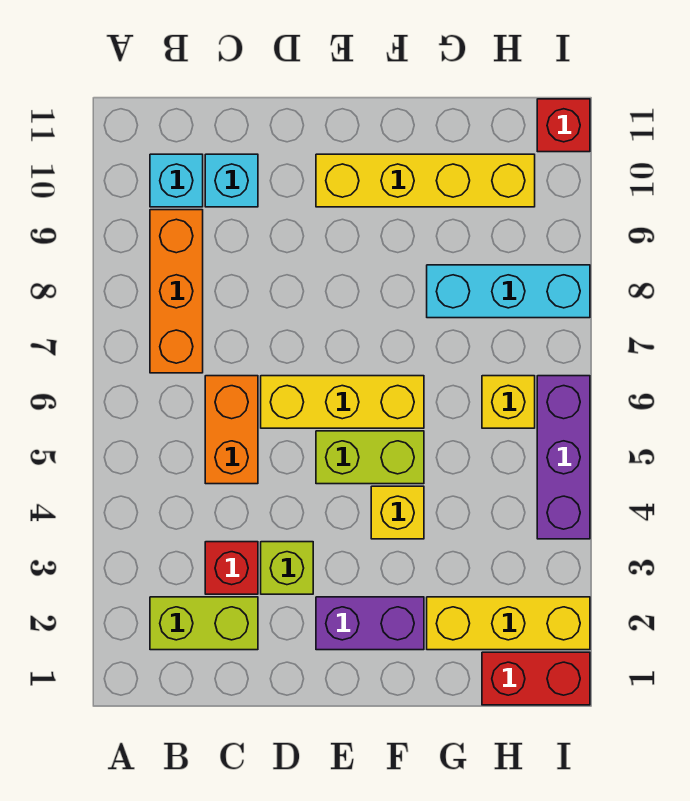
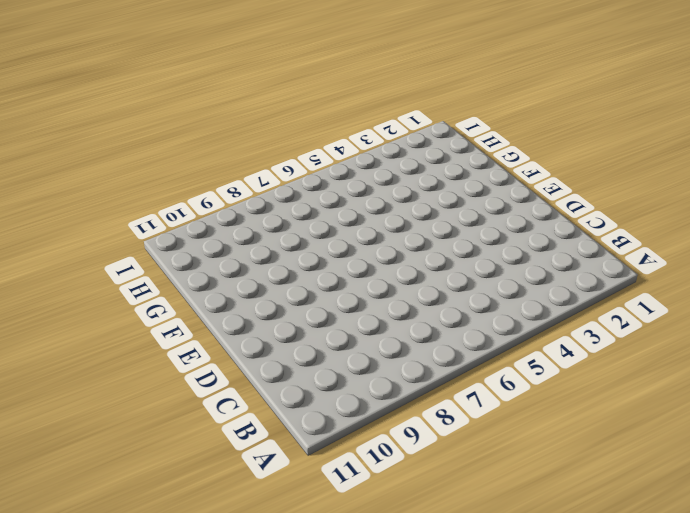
none -> lime 1x2 brick [150,597,258,650]
none -> orange 1x3 brick [150,210,203,373]
none -> cyan 1x1 brick [150,154,203,207]

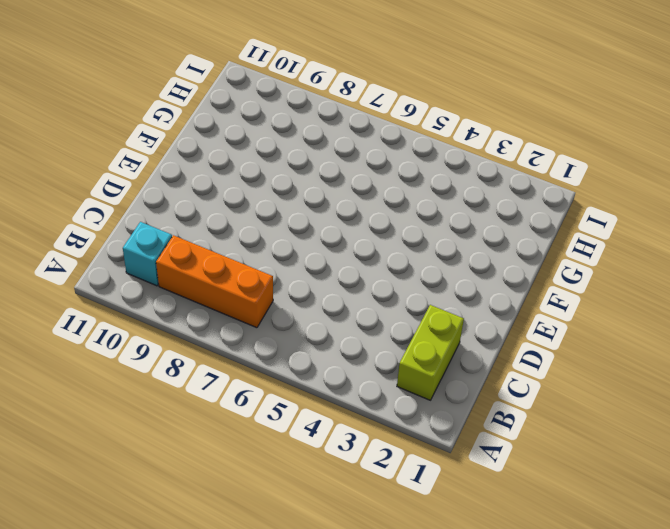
none -> red 1x1 brick [205,542,258,594]
none -> orange 1x2 brick [205,376,258,484]
none -> cyan 1x1 brick [205,154,258,207]

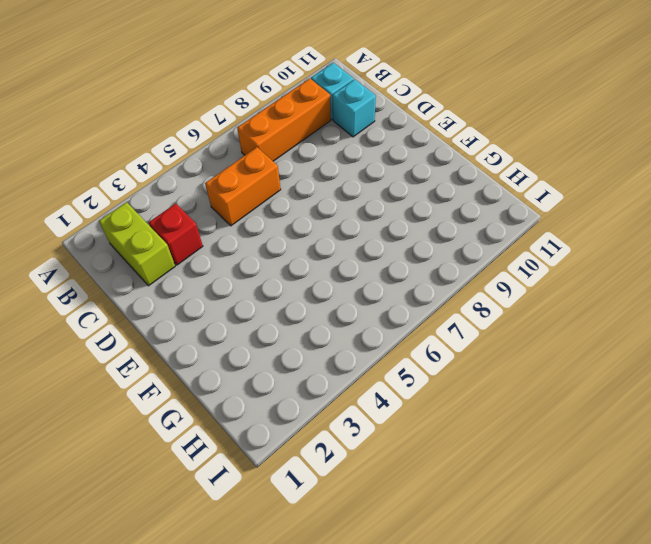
none -> lime 1x1 brick [261,542,313,594]
none -> yellow 1x3 brick [261,376,424,428]
none -> purple 1x2 brick [316,597,424,650]

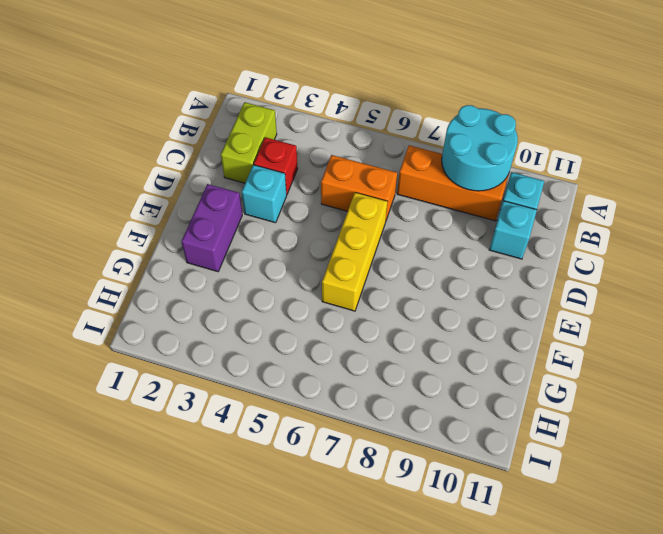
cyan 2x2 round brick [442,105,518,191] -> none
cyan 1x1 brick [242,165,287,223] -> lime 1x1 brick [261,542,313,594]
none -> lime 1x2 brick [316,431,424,484]
none -> yellow 1x4 brick [316,154,535,207]
none -> yellow 1x1 brick [371,486,424,539]

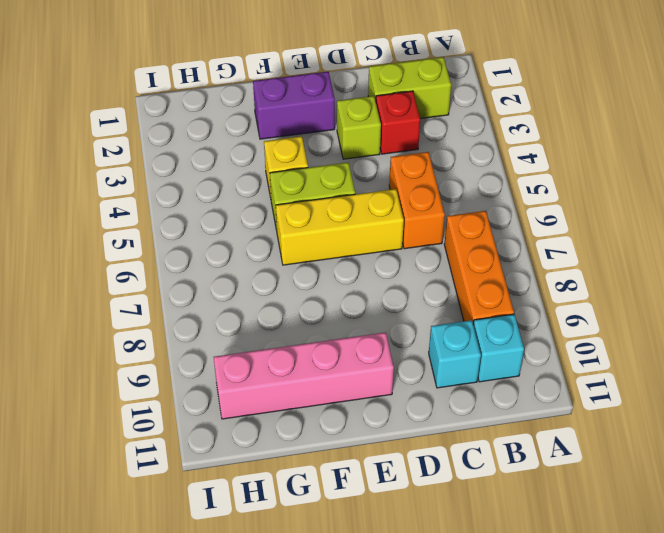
pink 1x4 brick [214,332,394,419] -> yellow 1x4 brick [316,154,535,207]
none -> yellow 1x3 brick [427,597,590,650]
none -> cyan 1x3 brick [427,265,590,318]
none -> red 1x2 brick [482,652,590,705]

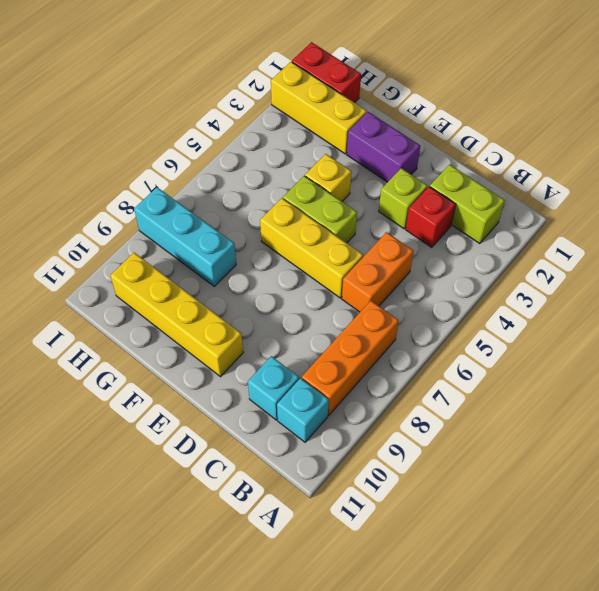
none -> yellow 1x1 brick [482,376,535,428]
none -> purple 1x3 brick [537,376,590,539]
none -> red 1x1 brick [537,99,590,152]

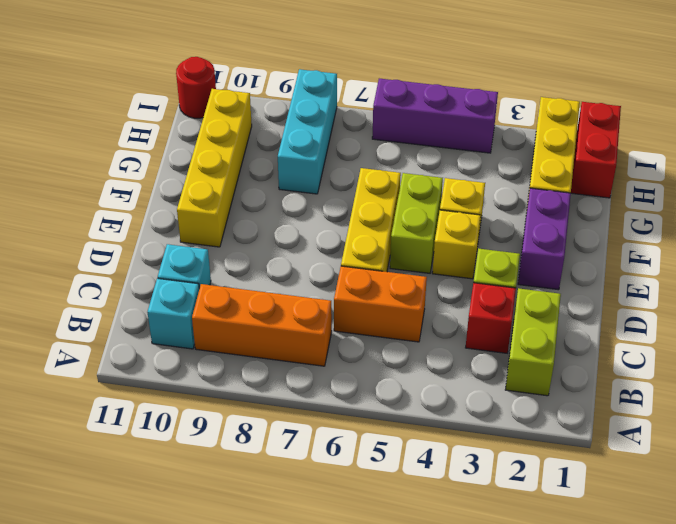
yellow 1x1 brick [432,210,481,279] -> yellow 1x1 brick moved to [482,376,535,428]
red 1x1 round brick [176,57,216,118] -> red 1x1 brick [537,99,590,152]

